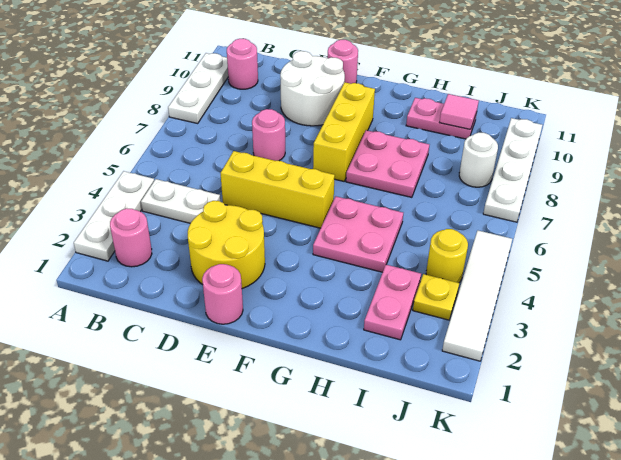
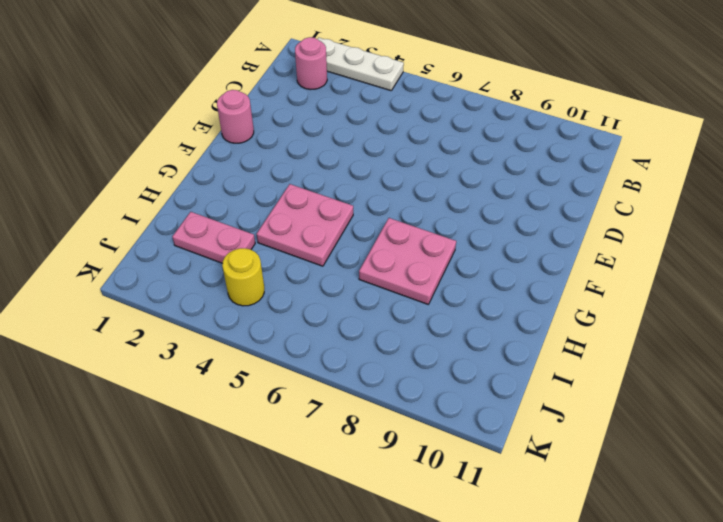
none -> white 1x3 plate [168,53,228,123]
none -> white 1x2 plate [141,179,220,223]
none -> pink 1x1 round brick [227,39,258,89]

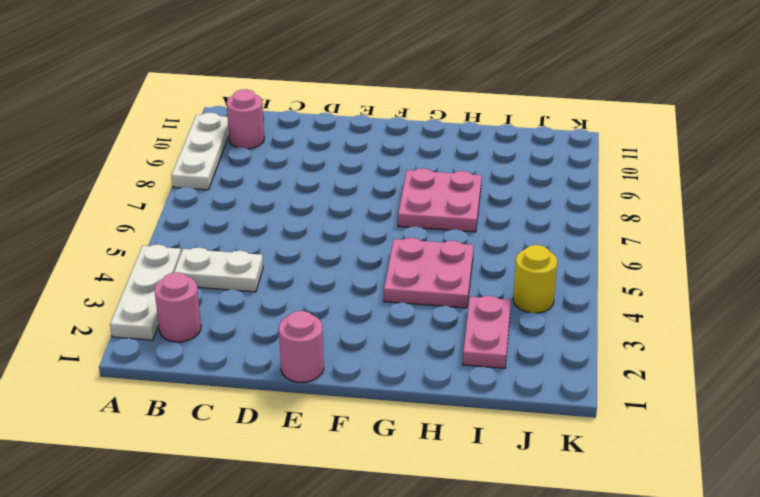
none -> yellow 2x2 round brick [188,201,265,289]
none -> yellow 1x3 brick [221,151,335,228]
none -> pink 1x1 round brick [252,109,285,161]

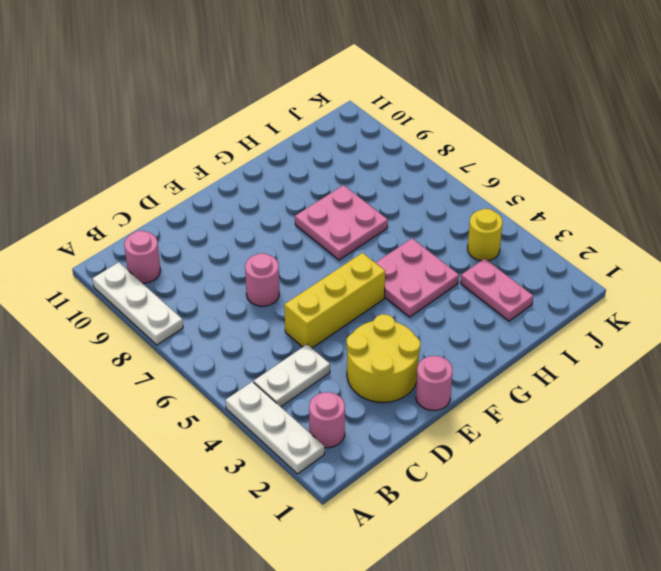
none -> white 2x2 round brick [280,51,345,126]
none -> pink 1x1 round brick [328,40,358,84]
none -> yellow 1x3 brick [313,82,375,181]

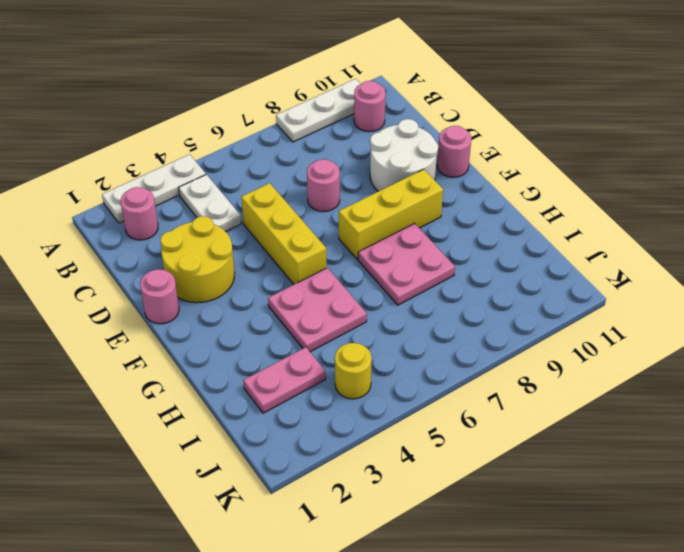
none -> pink 1x2 plate [406,98,477,139]
none -> yellow 1x1 plate [413,274,459,320]
none -> white 1x1 round brick [459,133,498,187]

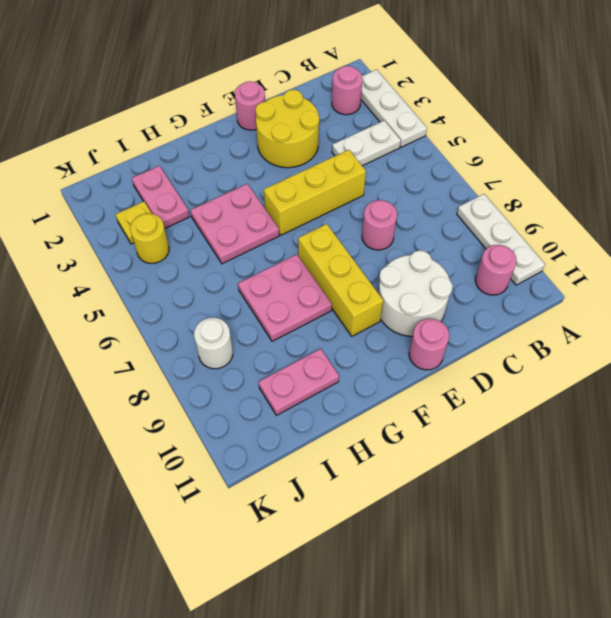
none -> white 1x4 tile [442,231,512,361]
none -> white 1x4 plate [483,118,542,222]
none -> pink 1x1 tile [440,94,479,129]

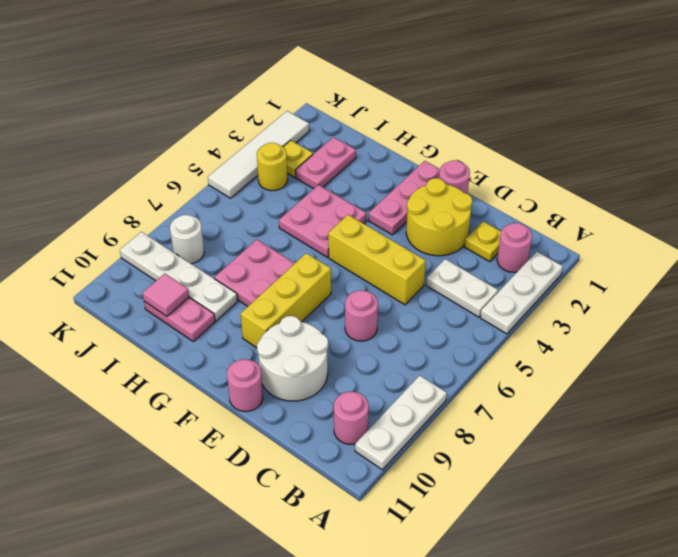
yellow 1x1 plate [464,221,501,261] -> none
pink 1x3 plate [369,161,440,235] -> none
white 1x4 plate [120,232,238,321] -> white 1x4 plate turned to [483,118,542,222]

